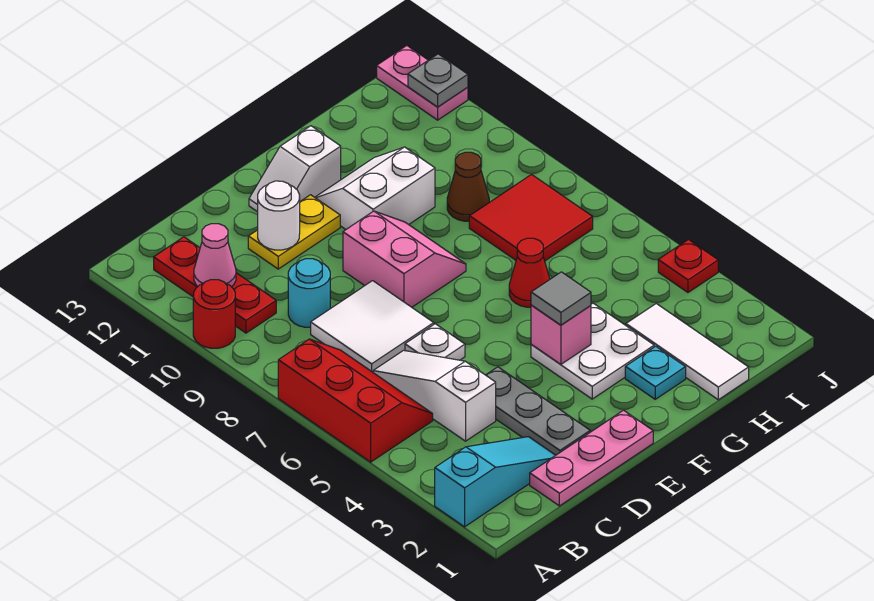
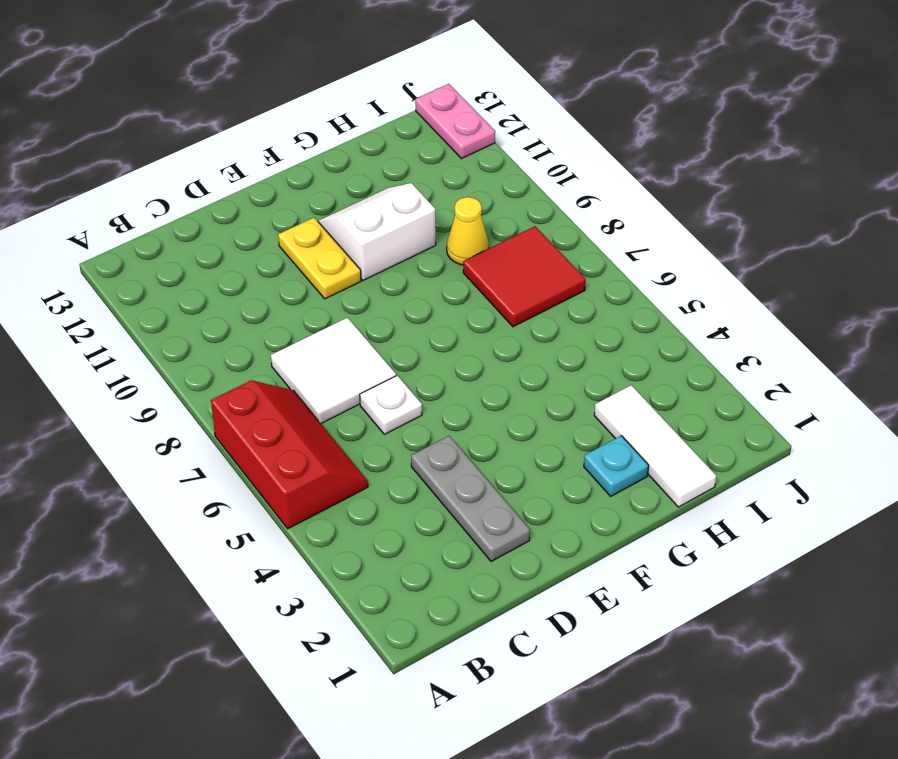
yellow 1x2 plate [278,218,361,299] -> yellow 1x2 plate turned to [248,195,340,269]
yellow 1x1 cone [447,197,489,265] -> brown 1x1 cone [447,152,489,221]
none -> cyan 1x3 slope [435,437,556,527]
none -> red 1x1 round brick [193,280,235,348]
none -> red 1x3 plate [154,237,276,333]

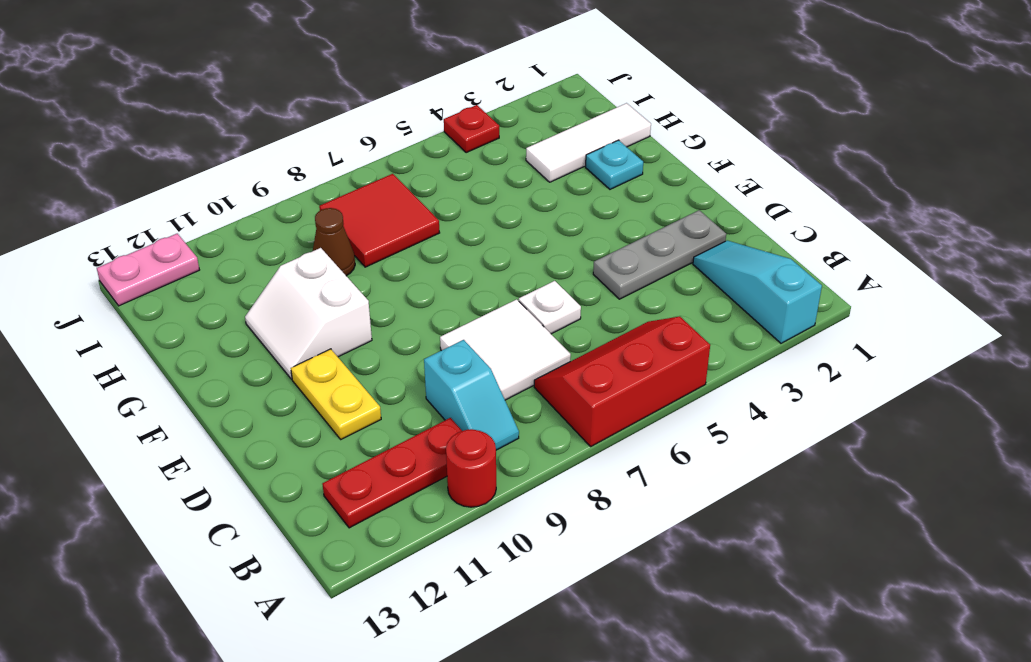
cyan 1x2 slope [424,340,519,450] -> cyan 1x1 round brick [288,259,330,327]
none -> pink 1x3 plate [530,410,653,506]
none -> white 1x3 slope [373,350,496,441]
none -> pink 2x2 slope [343,211,466,307]

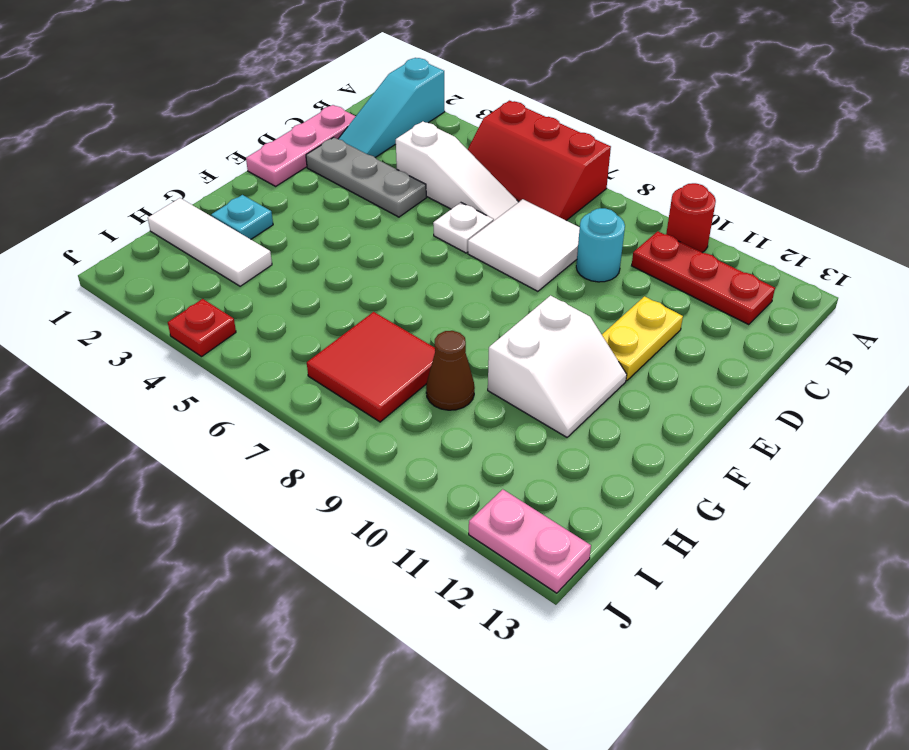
none -> pink 2x2 slope [343,211,466,307]
none -> white 1x2 slope [249,126,341,212]
none -> white 2x2 plate [531,303,654,399]

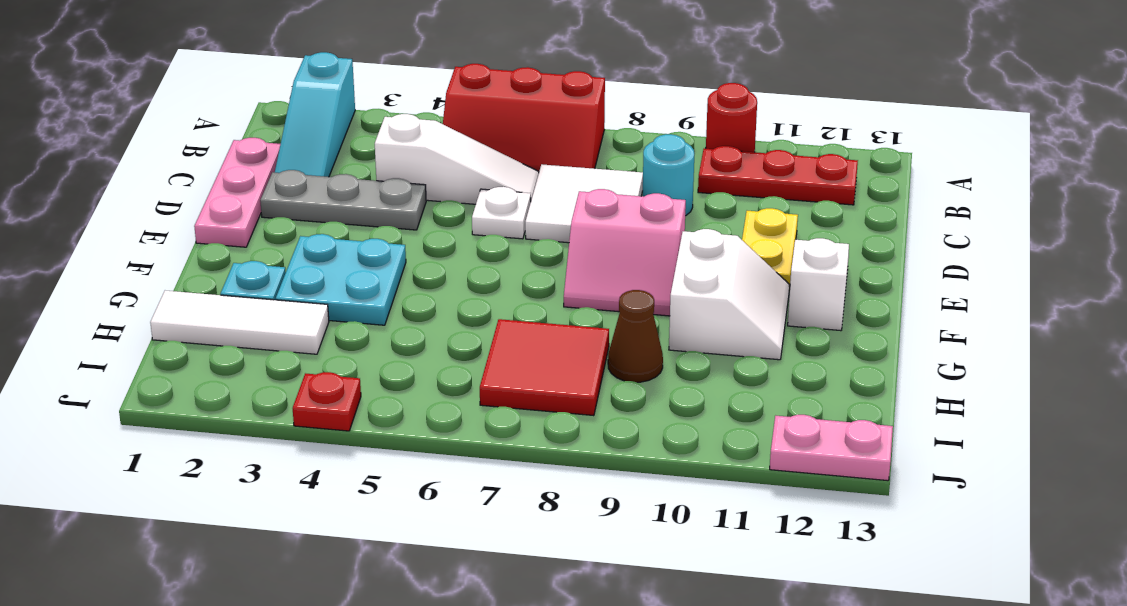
cyan 2x2 plate [276,234,406,325] -> white 2x2 plate [531,303,654,399]
none -> red 1x1 cone [509,238,550,307]
none -> pink 1x1 cone [194,224,236,287]
none -> white 1x1 round brick [258,181,300,250]

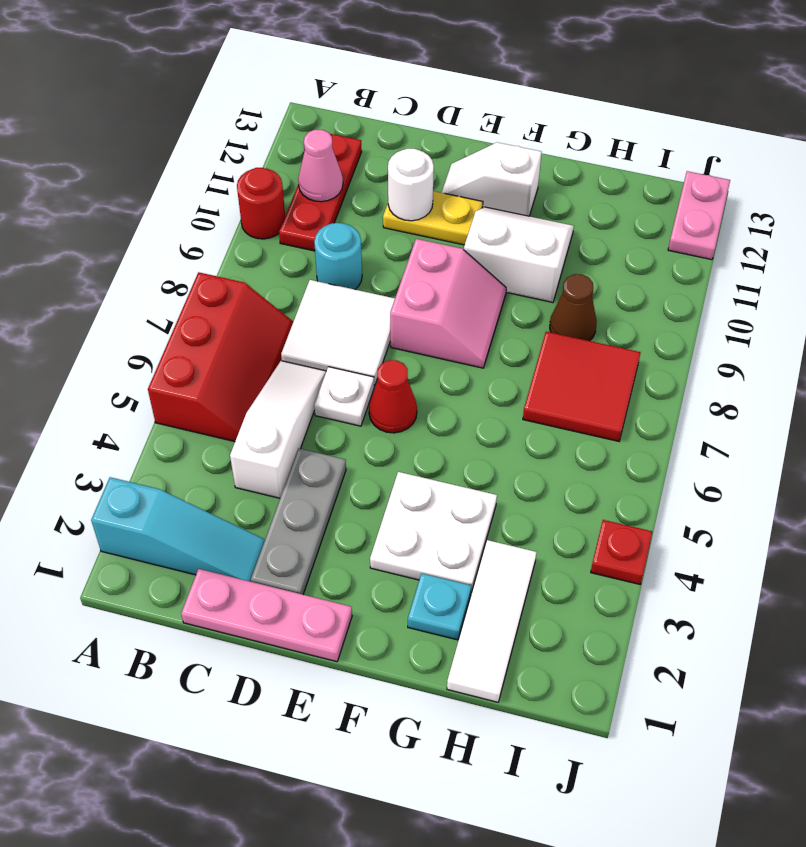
red 1x1 cone [369,360,417,433] -> red 1x1 cone moved to [509,238,550,307]
none -> pink 1x1 brick [531,305,591,364]
none -> grey 1x1 plate [408,54,468,107]
none -> grey 1x1 tile [531,272,591,325]

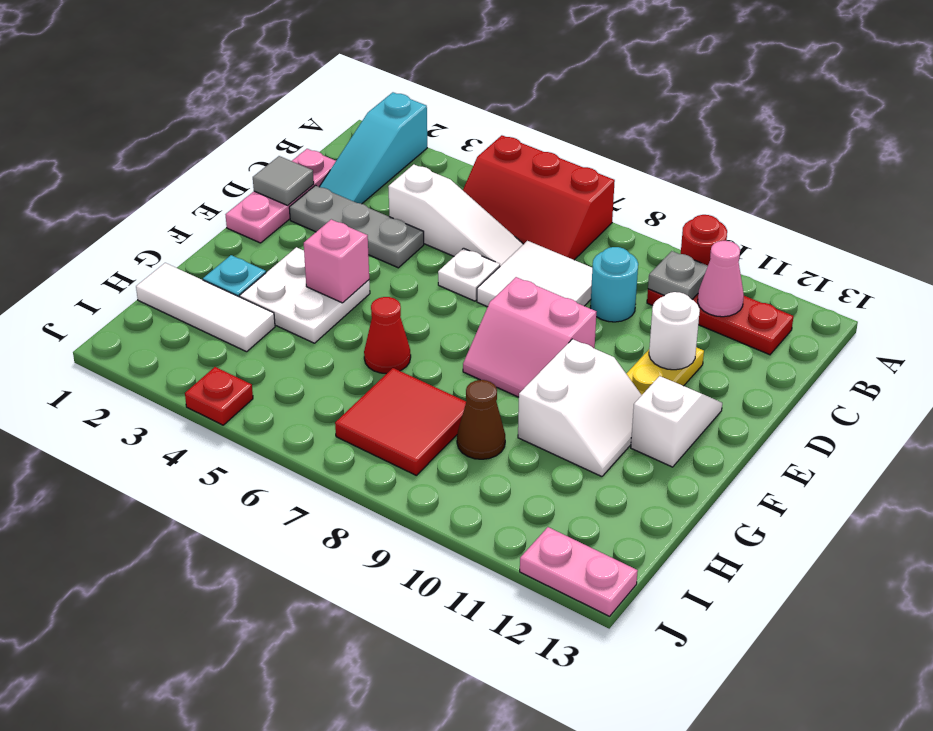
grey 1x1 plate [648,251,708,299] -> grey 1x1 plate moved to [408,54,468,107]
grey 1x1 tile [253,156,314,205] -> grey 1x1 tile moved to [531,272,591,325]

